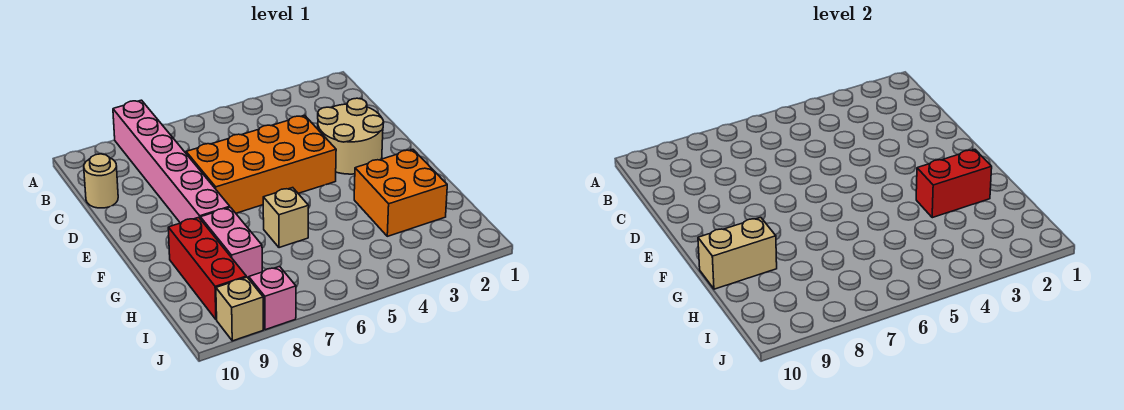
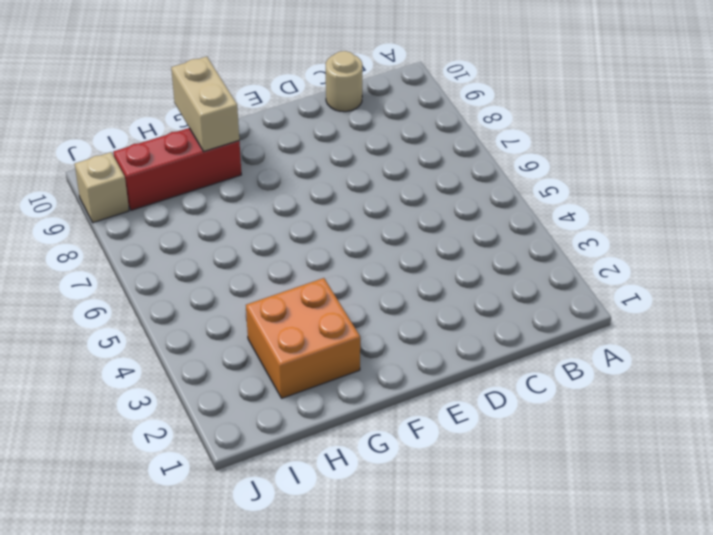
none -> pink 1x6 brick [113,100,230,223]
none -> tan 2x2 round brick [318,98,384,174]
none -> orange 2x4 brick [186,115,336,213]

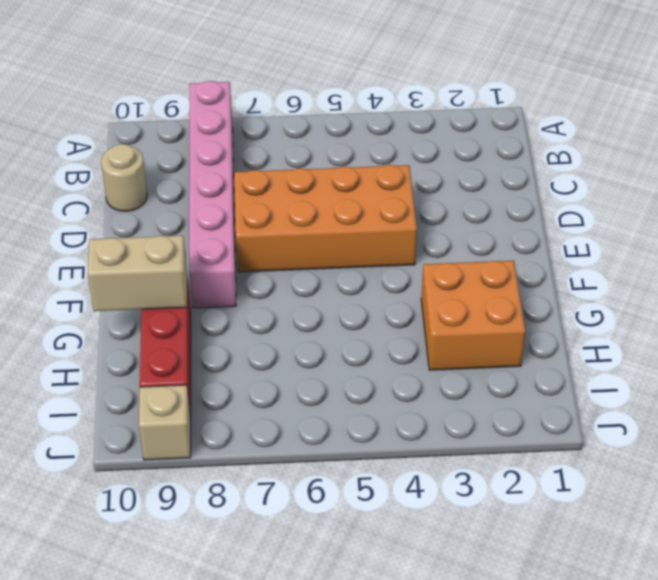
none -> tan 2x2 round brick [318,98,384,174]
none -> tan 1x1 brick [263,188,309,248]
none -> pink 1x2 brick [200,207,262,279]

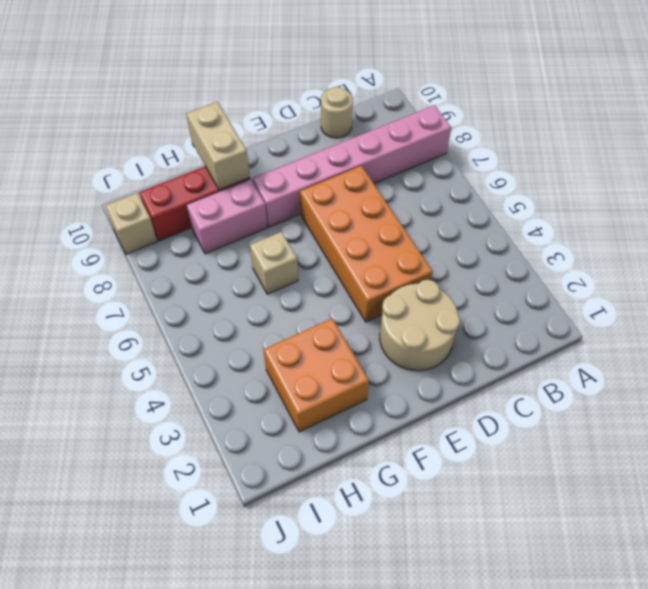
none -> pink 1x1 brick [249,267,296,330]
none -> red 1x2 brick [916,149,992,218]

